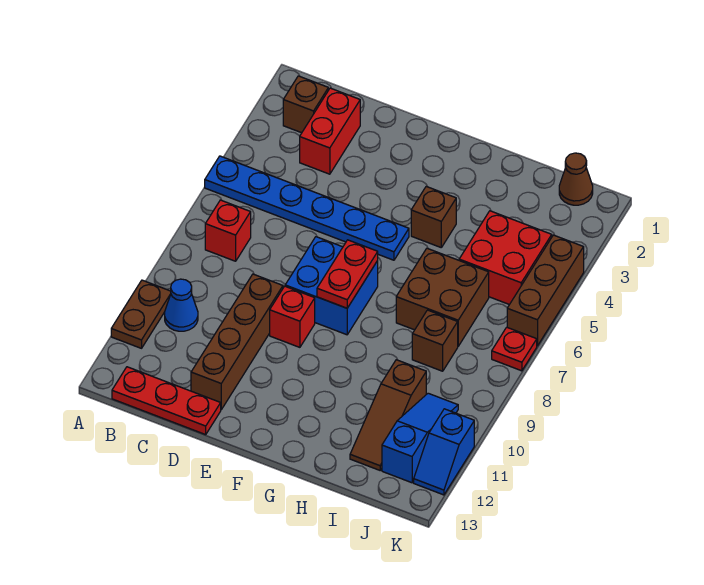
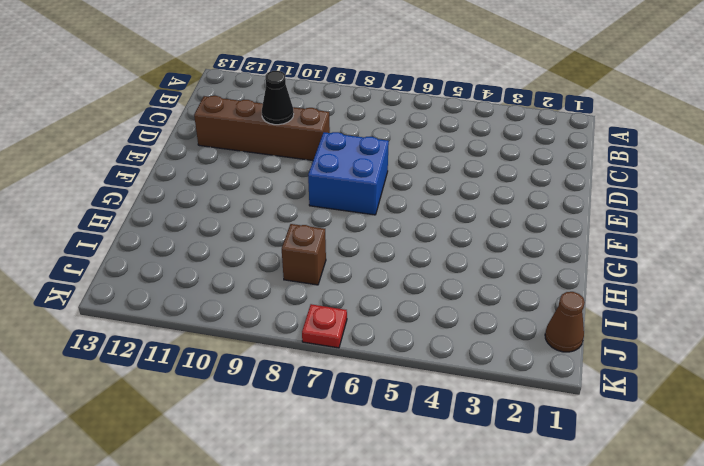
black 1x1 cone [262,71,294,125] -> none
none -> blue 1x6 plate [205,156,409,260]
none -> brown 1x2 plate [111,280,171,348]
none -> brown 1x1 brick [283,76,328,133]

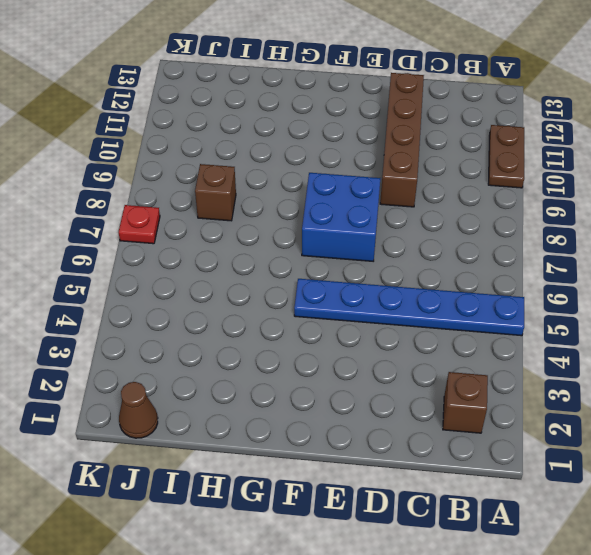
none -> red 1x1 brick [205,200,251,261]
none -> blue 1x1 cone [165,279,198,331]
none -> red 1x3 plate [112,367,221,435]

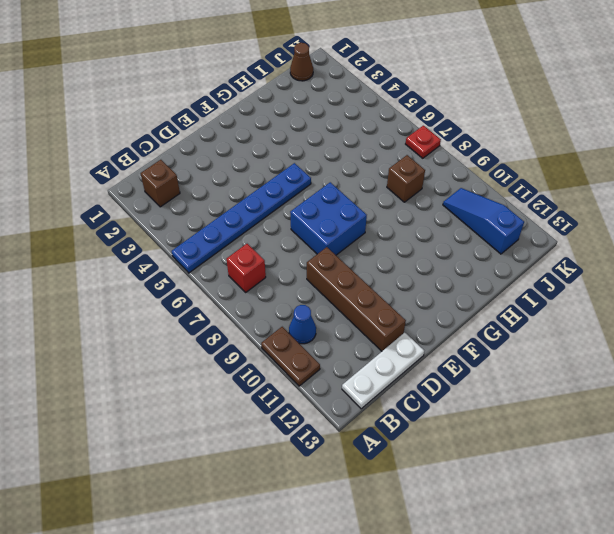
white 1x3 plate [342,333,424,409] -> red 1x3 plate [112,367,221,435]
none -> red 1x2 brick [300,88,360,174]
none -> red 1x1 brick [270,286,315,347]
none -> brown 1x1 brick [411,187,456,247]

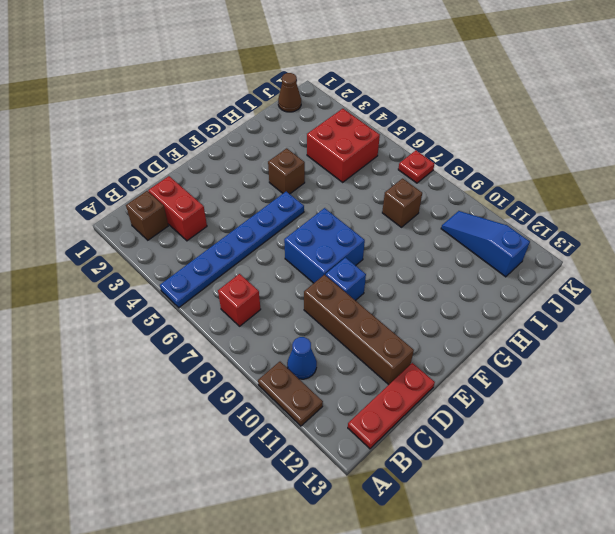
blue 1x1 brick [326,258,366,301] -> red 1x1 brick [270,286,315,347]
none -> brown 2x2 brick [396,248,489,346]
none -> brown 1x3 slope [350,360,426,470]
none -> brown 1x3 brick [507,235,584,346]

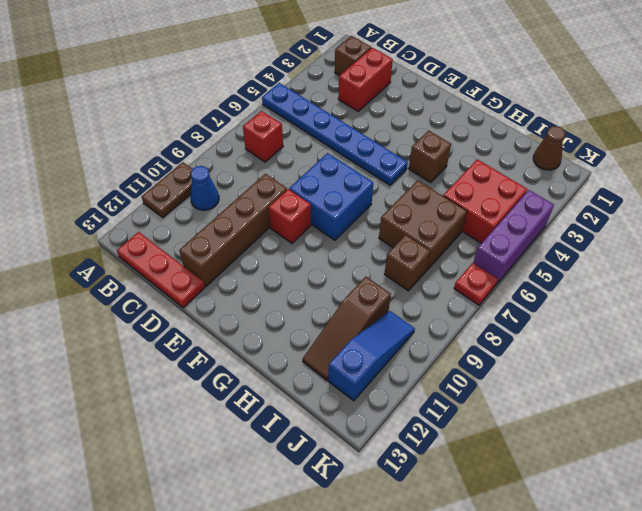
purple 1x3 brick [473,190,554,283] -> brown 1x3 brick [507,235,584,346]
none -> blue 1x2 slope [414,409,474,495]
none -> red 1x2 plate [317,240,378,308]

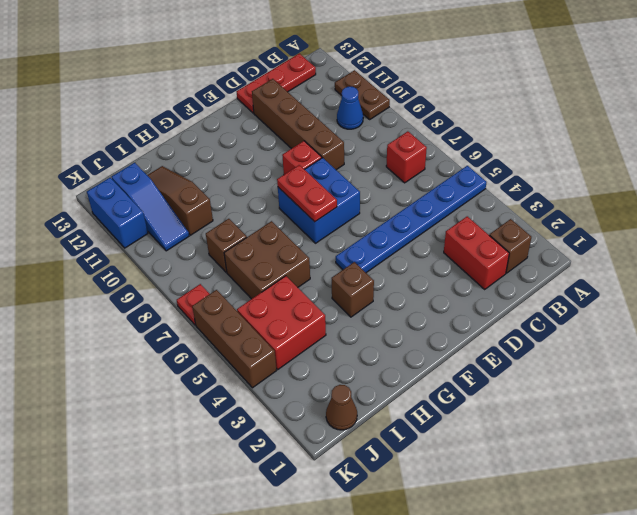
blue 1x2 brick [87,178,148,248] -> blue 1x2 slope [414,409,474,495]

